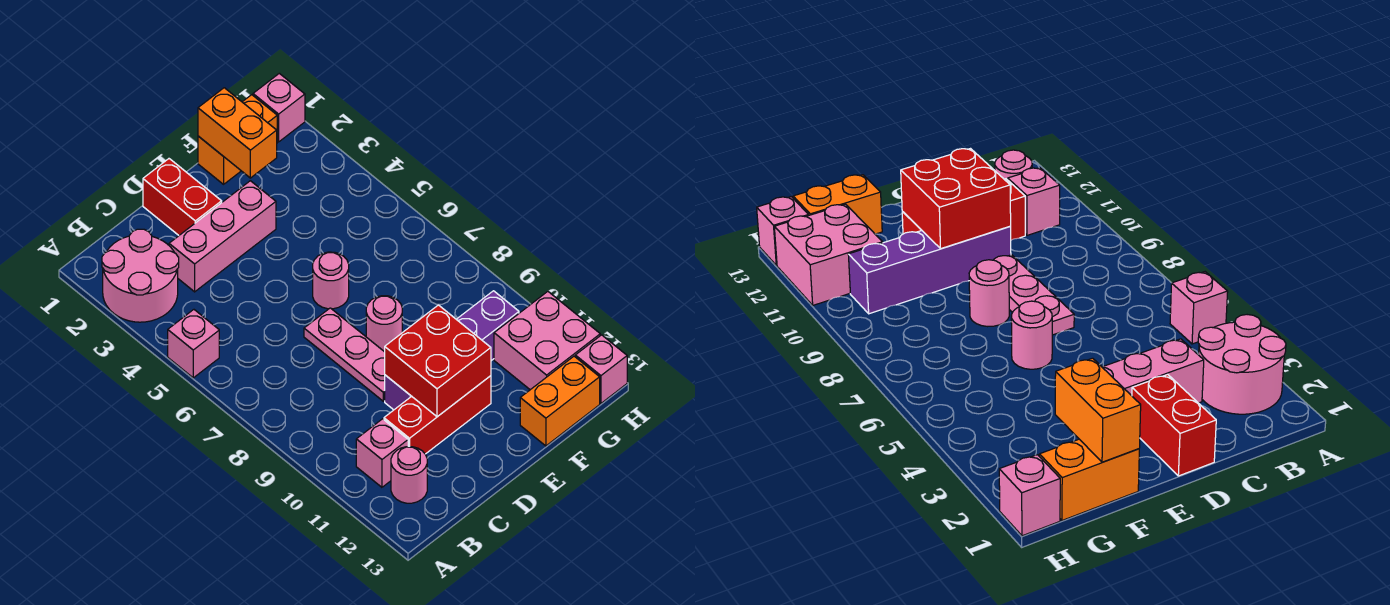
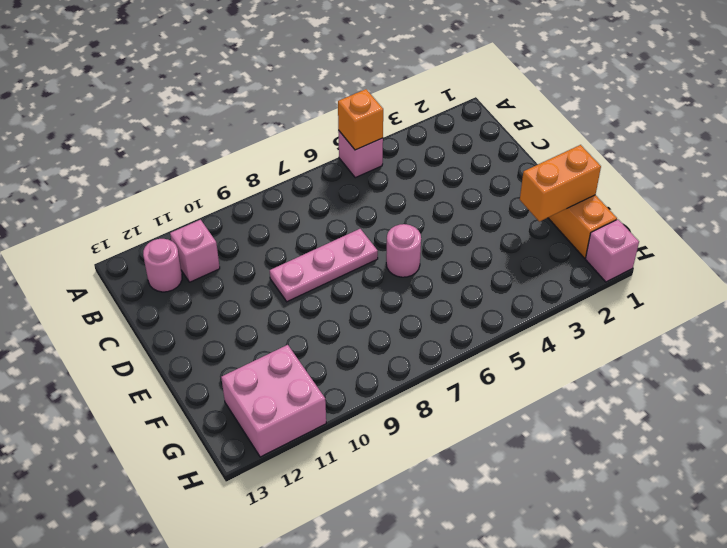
orange 1x1 brick [338,89,383,150] -> none
none -> pink 2x2 round brick [102,229,179,322]
none -> pink 1x3 brick [169,181,276,292]
none -> red 1x3 brick [384,376,491,454]

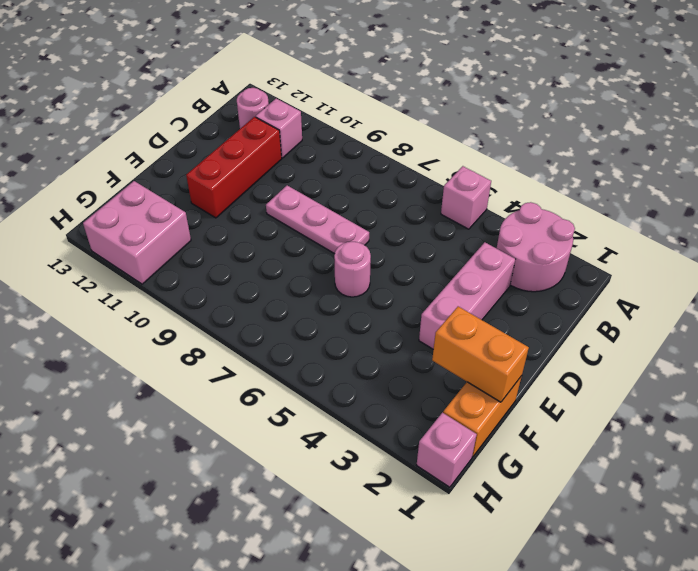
none -> red 1x2 brick [143,159,222,235]
none -> purple 1x4 brick [385,291,519,410]
none -> pink 1x1 round brick [366,296,402,352]

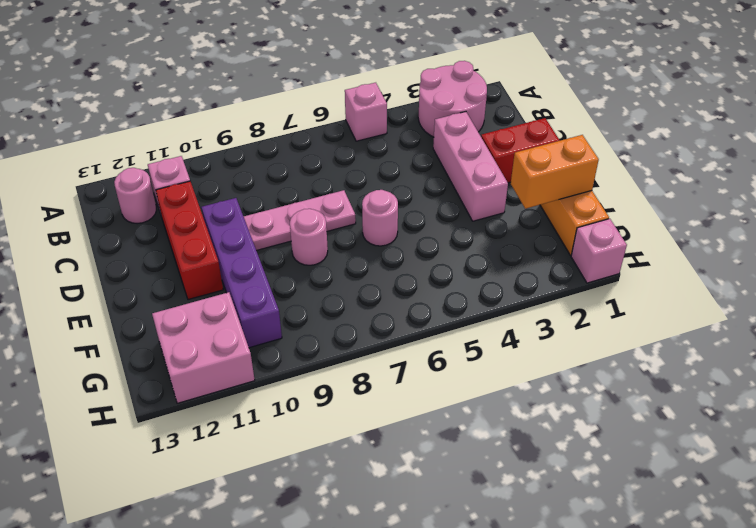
none -> orange 1x2 brick [520,356,600,446]
none -> pink 1x1 brick [575,335,627,403]
none -> red 2x2 brick [385,305,491,417]

